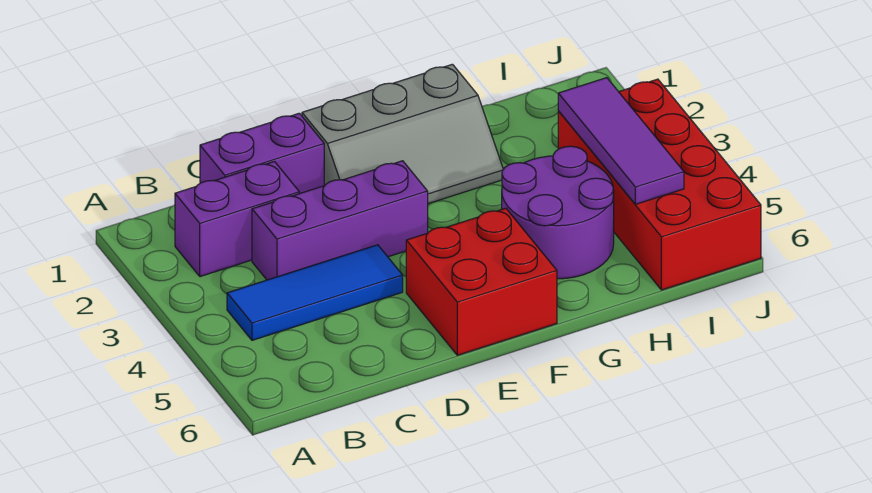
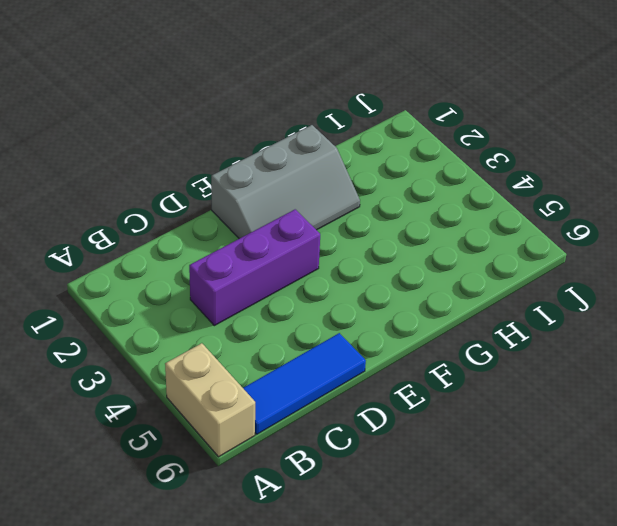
tan 1x2 brick [165,343,255,457] -> none
blue 1x3 tile [243,333,366,434] -> blue 1x3 tile moved to [227,245,403,340]
none -> purple 1x2 brick [175,162,299,277]
none -> purple 1x2 brick [200,113,324,194]

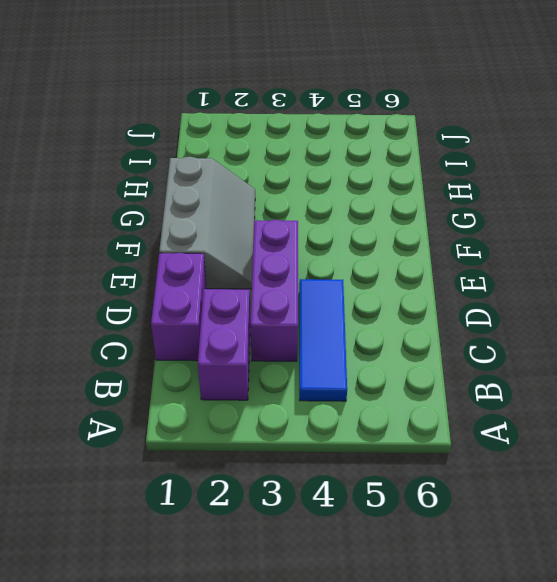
none -> red 2x2 brick [406,208,557,355]
none -> purple 2x2 round brick [502,146,614,279]

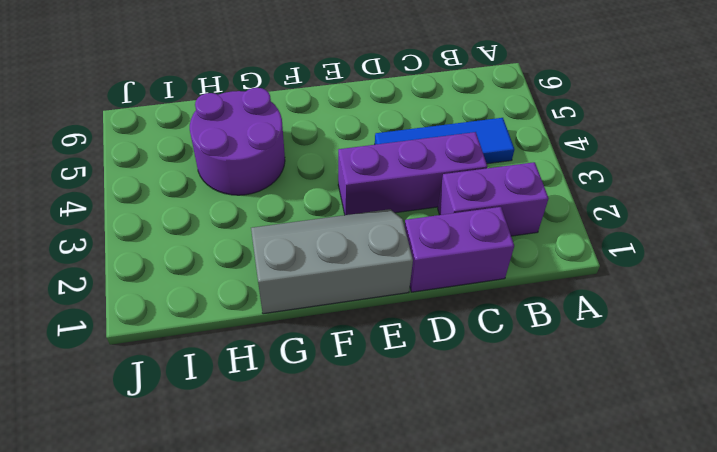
none -> red 2x2 brick [406,208,557,355]
none -> red 2x4 brick [558,79,761,290]

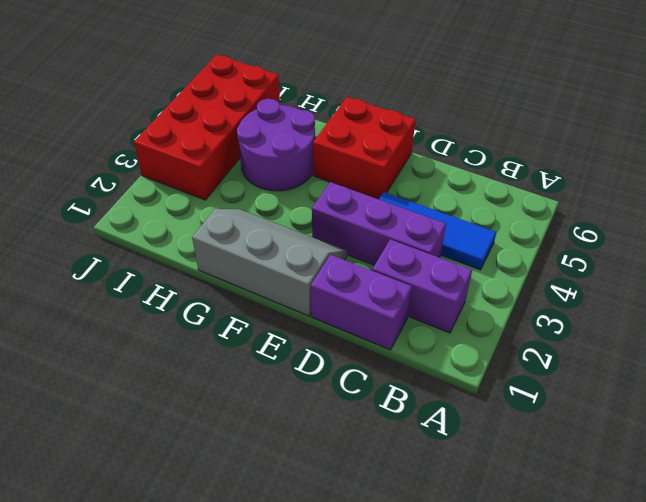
none -> purple 1x3 tile [558,78,684,204]

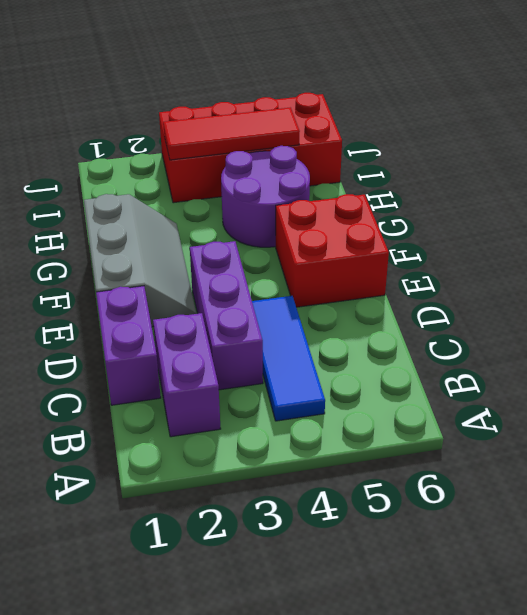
red 1x3 tile [163,107,300,160] -> purple 1x3 tile [558,78,684,204]

